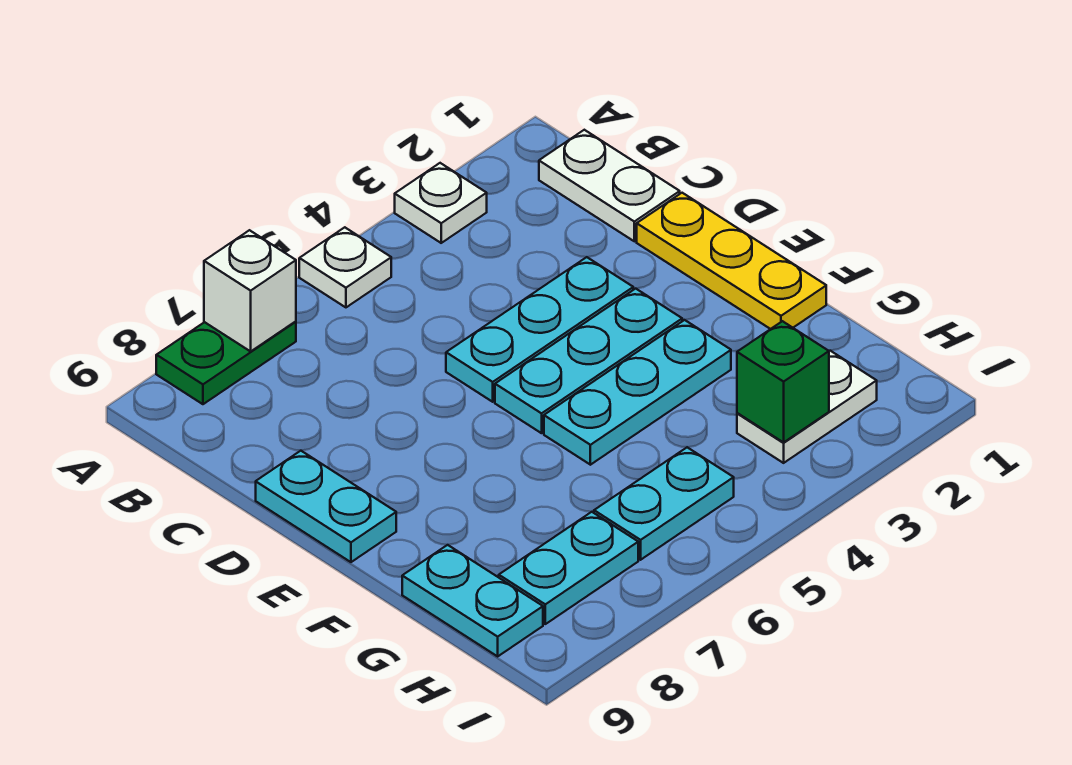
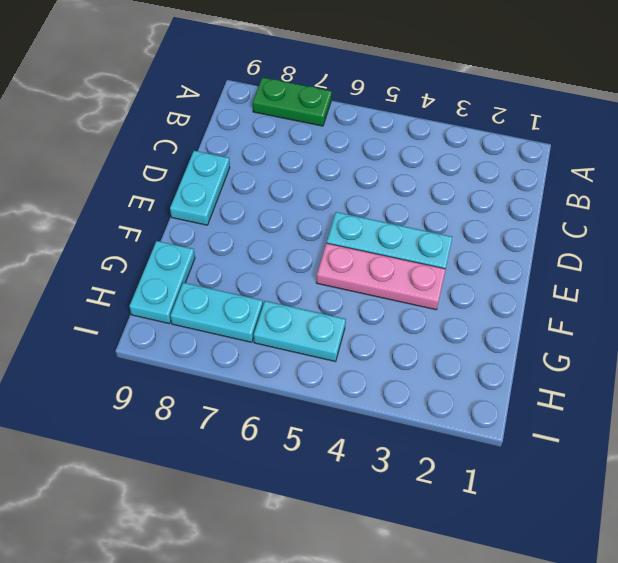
pink 1x3 plate [316,243,446,310] -> cyan 1x3 plate [544,320,731,465]
none -> white 1x1 plate [395,163,487,243]
none -> white 1x1 plate [299,227,391,307]
none -> white 1x2 plate [539,130,680,241]

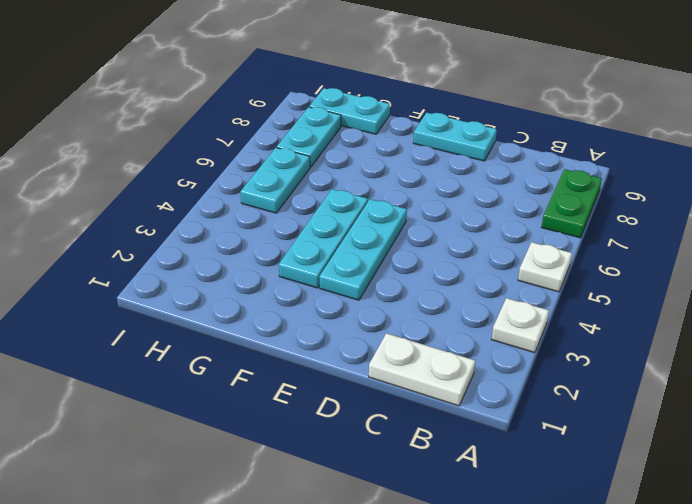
none -> yellow 1x3 plate [637,193,826,329]
none -> cyan 1x3 plate [446,257,633,402]
none -> white 1x2 plate [737,351,877,463]

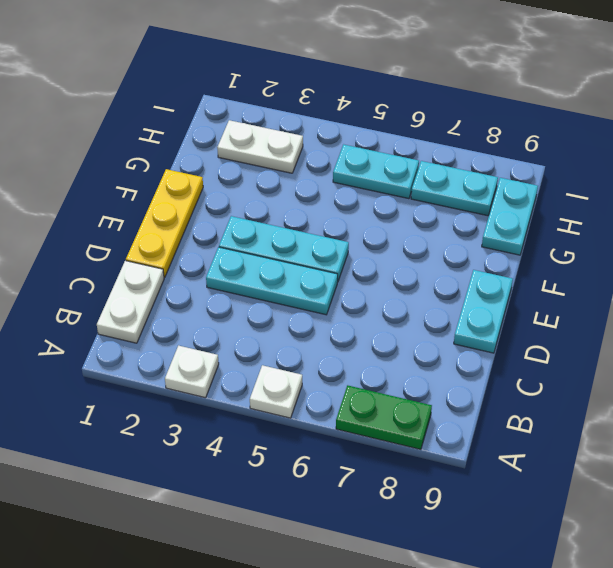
none -> cyan 1x3 plate [544,320,731,465]
none -> white 1x1 brick [204,230,296,351]
none -> green 1x1 brick [737,321,829,442]

